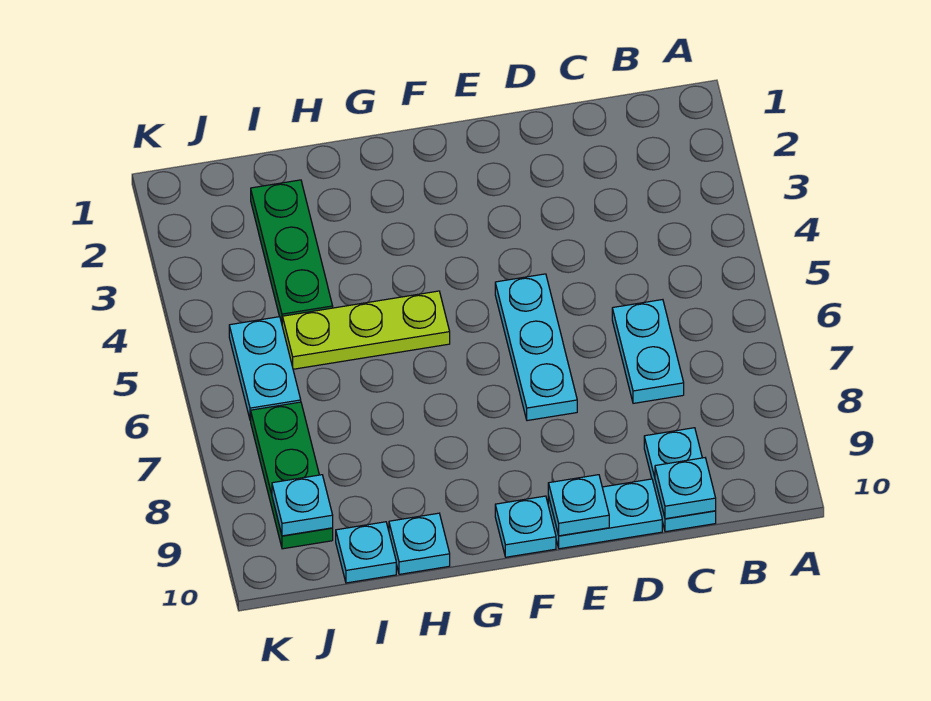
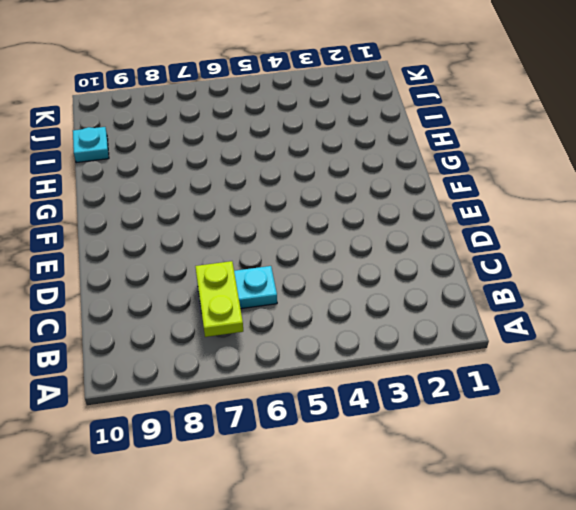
lime 1x2 plate [195,261,243,337] -> none
none -> cyan 1x2 plate [644,428,716,532]
none -> cyan 1x2 plate [548,479,662,549]
none -> cyan 1x3 plate [495,274,577,421]

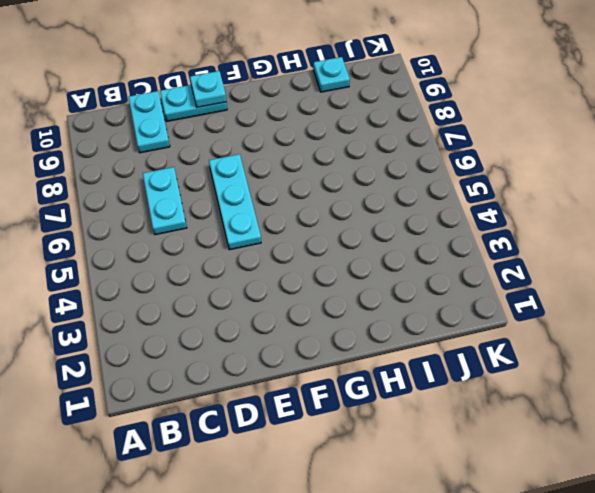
none -> cyan 1x1 plate [495,496,556,557]
none -> lime 1x3 plate [282,291,450,369]
none -> cyan 1x1 plate [389,513,450,574]

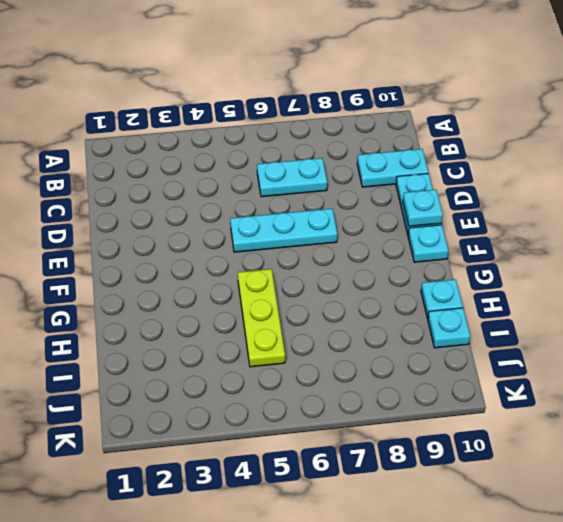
none -> green 1x3 plate [251,180,333,323]
none -> cyan 1x2 plate [229,317,301,421]
none -> green 1x3 plate [251,402,333,549]

